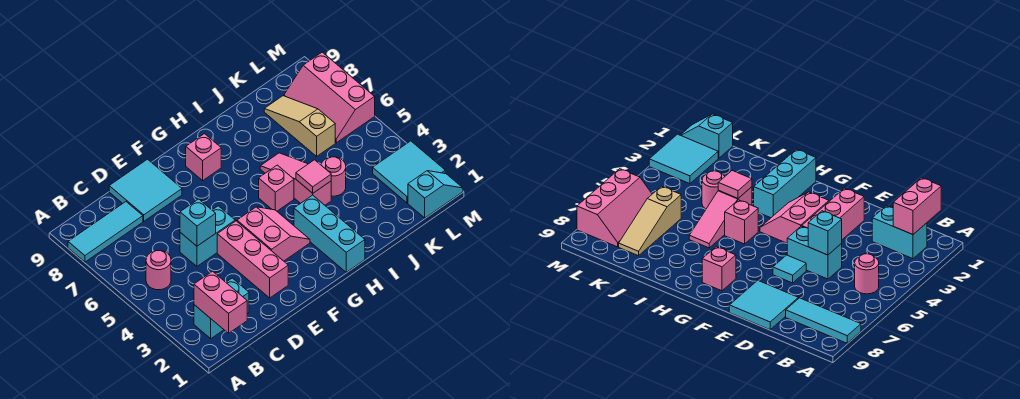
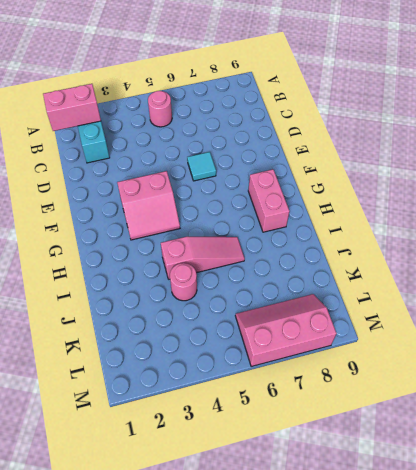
pink 1x2 brick [248,169,290,232] -> pink 1x1 brick [186,134,221,180]
none -> cyan 1x3 tile [68,202,143,262]
none -> cyan 1x2 brick [180,206,235,266]
none -> cyan 2x2 tile [109,159,182,221]

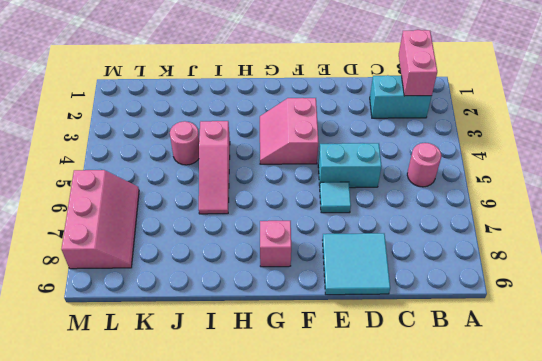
none -> cyan 1x3 tile [68,202,143,262]
none -> pink 1x3 brick [217,221,288,298]
none -> cyan 1x3 brick [294,195,365,272]

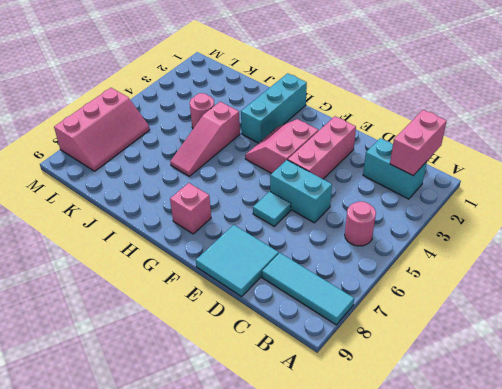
none -> pink 1x1 brick [259,165,294,211]
none -> tan 1x3 slope [264,96,335,156]
none -> cyan 1x2 slope [408,171,463,218]

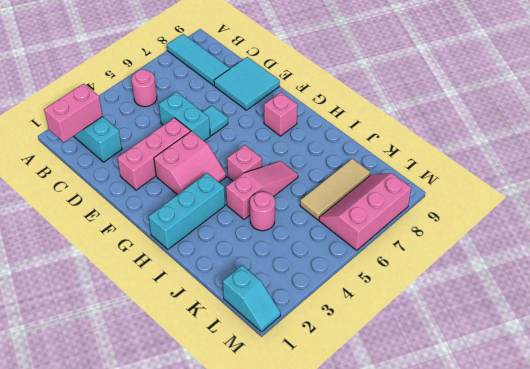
tan 1x3 tile [300,159,370,220] -> tan 1x3 slope [264,96,335,156]
none -> cyan 2x2 tile [373,141,445,203]
none -> cyan 1x1 brick [180,199,216,246]
none -> pink 1x1 tile [296,160,331,193]

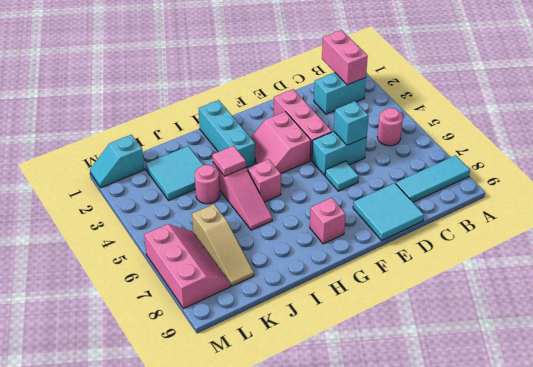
cyan 2x2 tile [146,146,203,200] -> cyan 2x2 tile moved to [373,141,445,203]

